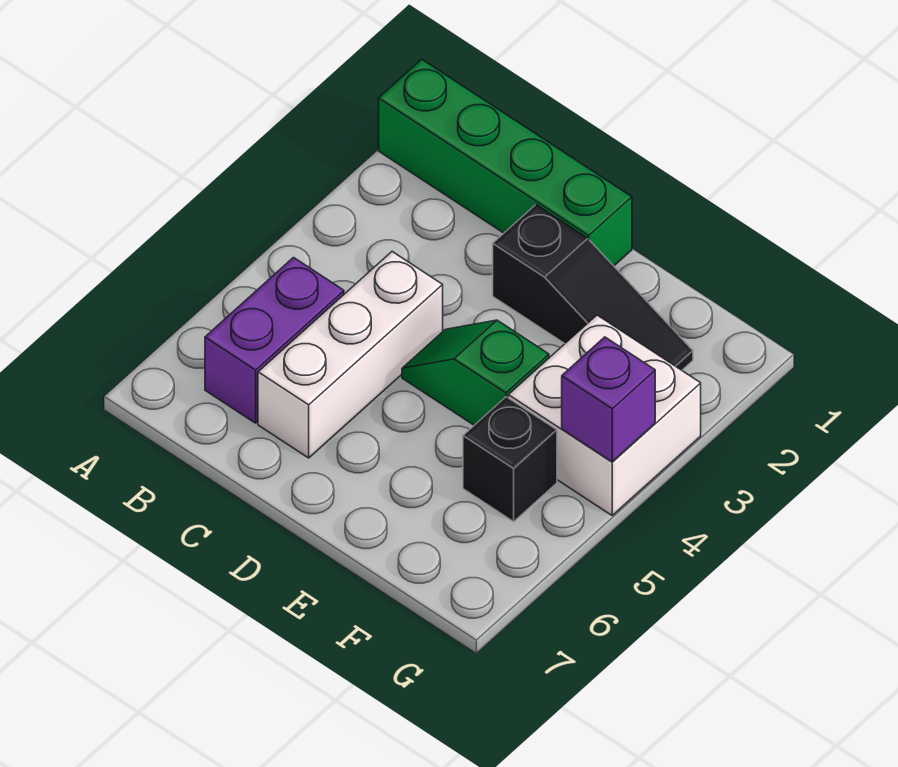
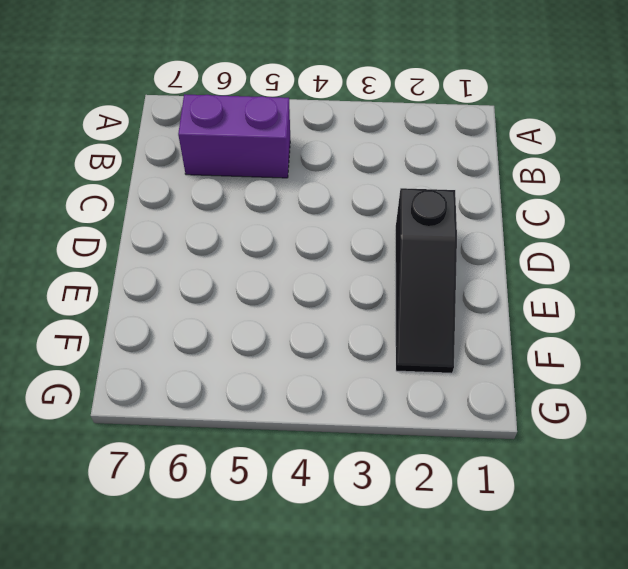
none -> green 1x4 brick [379,59,632,266]
none -> white 1x3 brick [258,252,443,458]

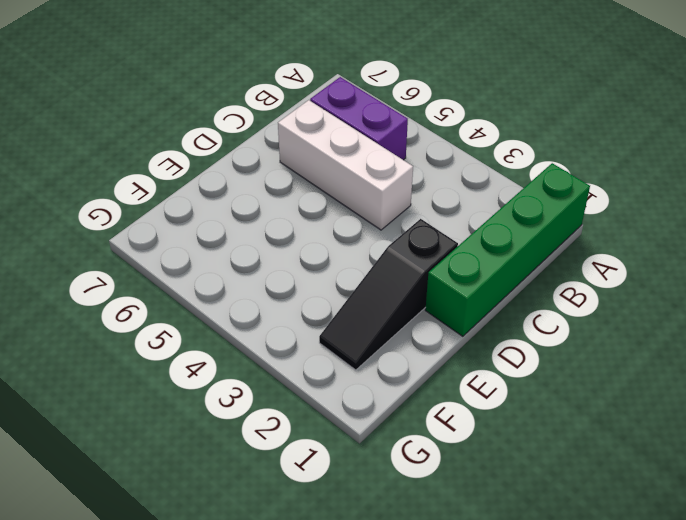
none -> green 1x2 slope [402,320,549,425]
none -> white 2x2 brick [508,315,701,515]

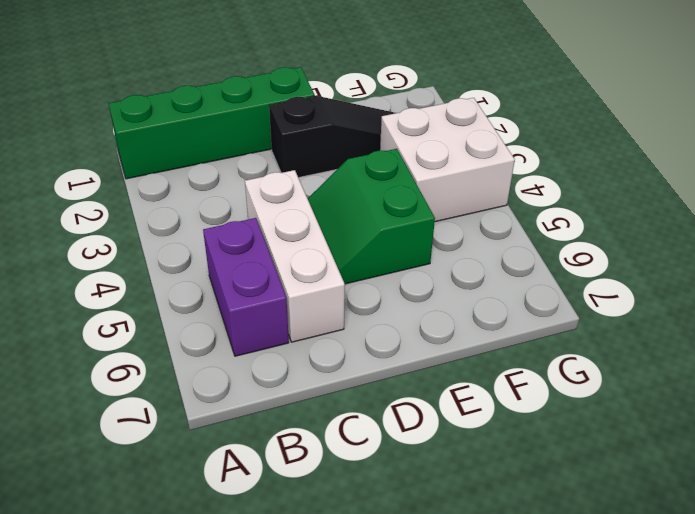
green 2x2 slope [308,149,435,284] -> green 1x2 slope [402,320,549,425]
none -> black 1x1 brick [463,397,557,522]
none -> purple 1x1 brick [562,337,655,462]

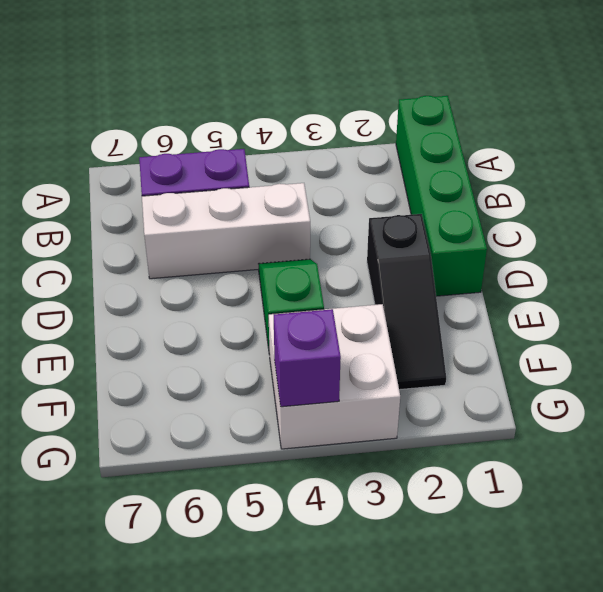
none -> black 1x1 brick [463,397,557,522]

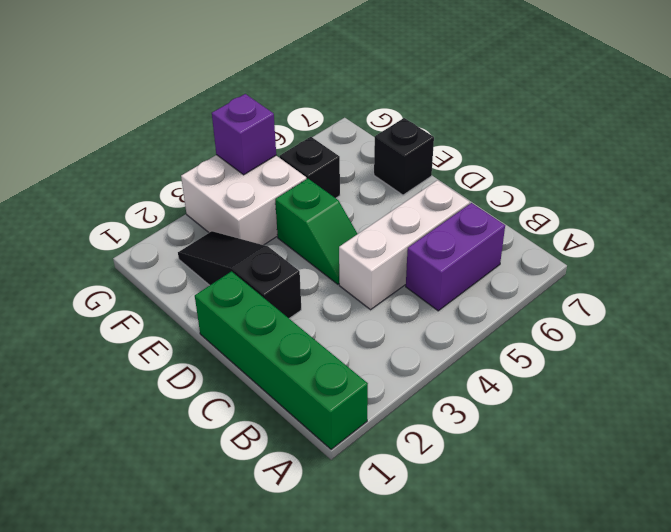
black 1x1 brick [374,118,434,195] -> none

